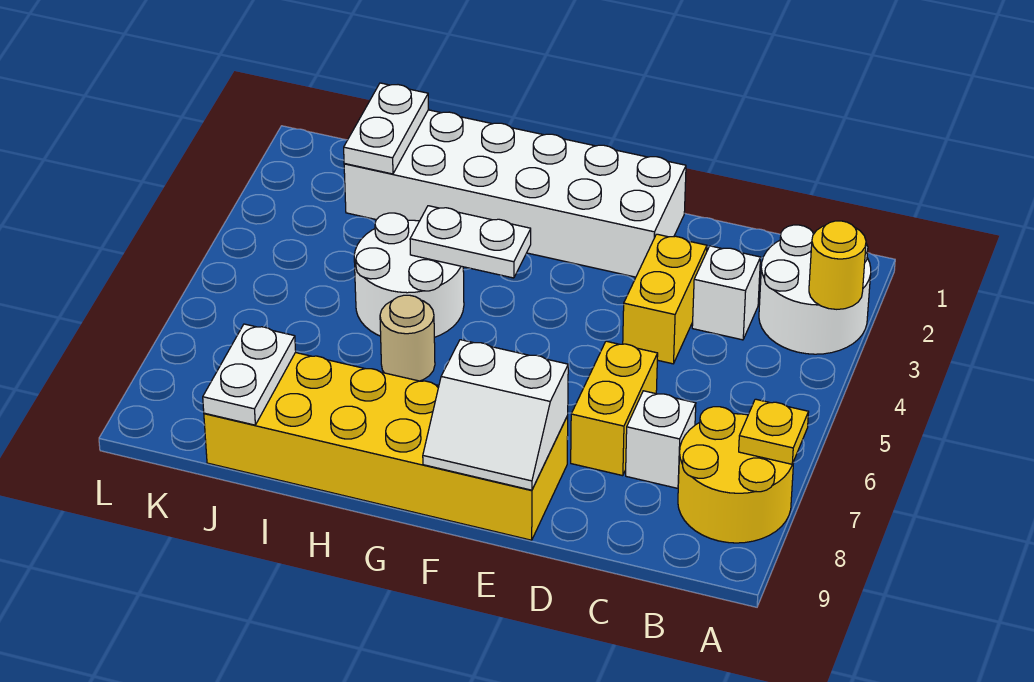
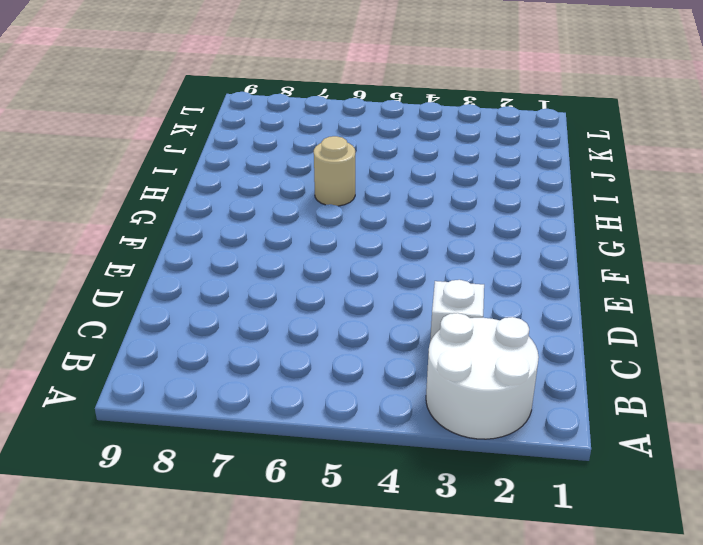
none -> yellow 2x2 round brick [678,407,794,543]
none -> white 1x1 brick [626,391,696,488]
none -> yellow 1x2 brick [623,234,707,364]

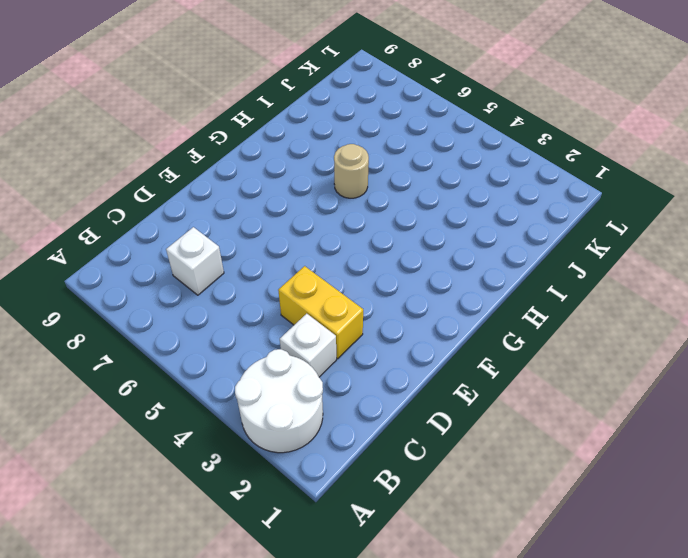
none -> yellow 2x2 round brick [678,407,794,543]
none -> yellow 1x2 brick [571,341,658,476]
none -> white 2x6 brick [344,110,686,277]

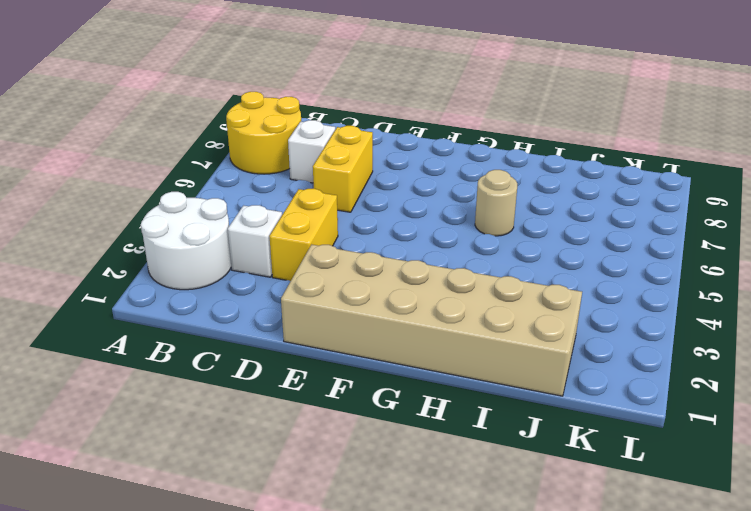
tan 2x6 brick [281,245,582,396] -> white 2x6 brick [344,110,686,277]
none -> yellow 2x6 brick [204,353,568,540]
none -> white 2x2 round brick [354,213,464,337]
none -> yellow 1x1 round brick [809,221,866,309]

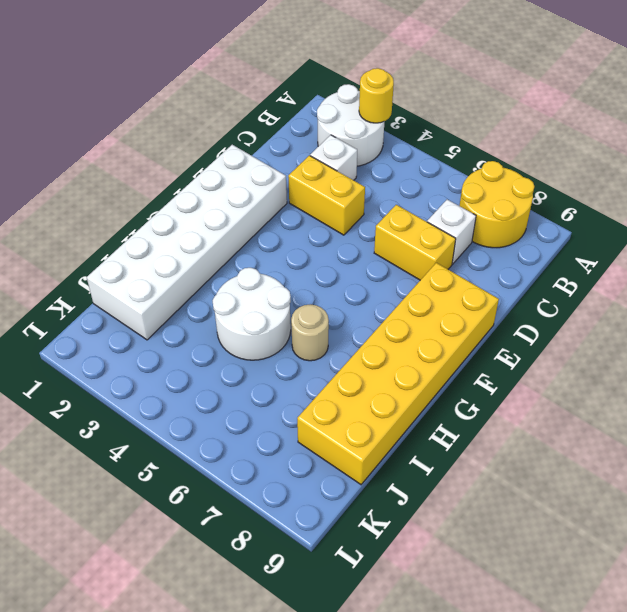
none -> yellow 1x1 plate [739,399,809,464]
none -> white 2x2 slope [423,340,568,490]
none -> white 1x2 plate [410,206,531,278]

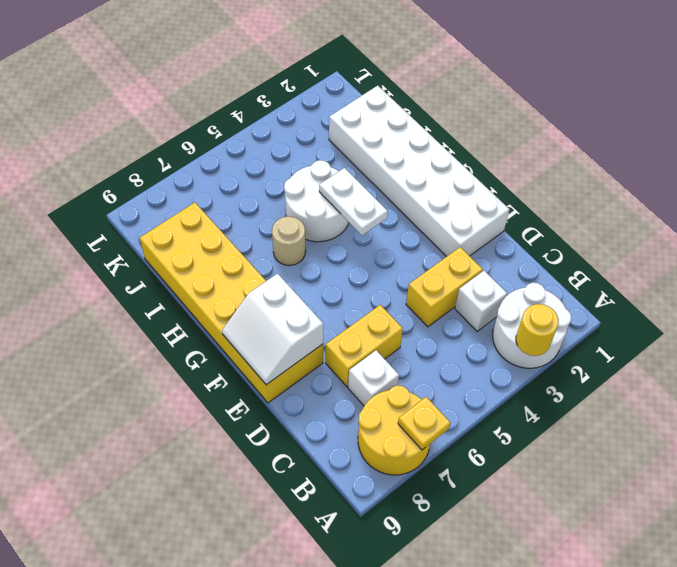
none -> white 1x2 plate [344,83,428,174]
none -> white 1x2 plate [203,324,296,425]

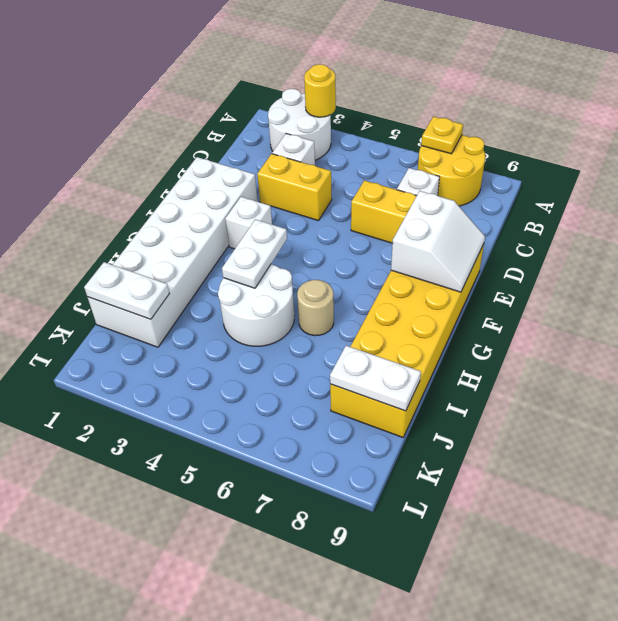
white 1x1 brick [225,197,272,249] -> none

